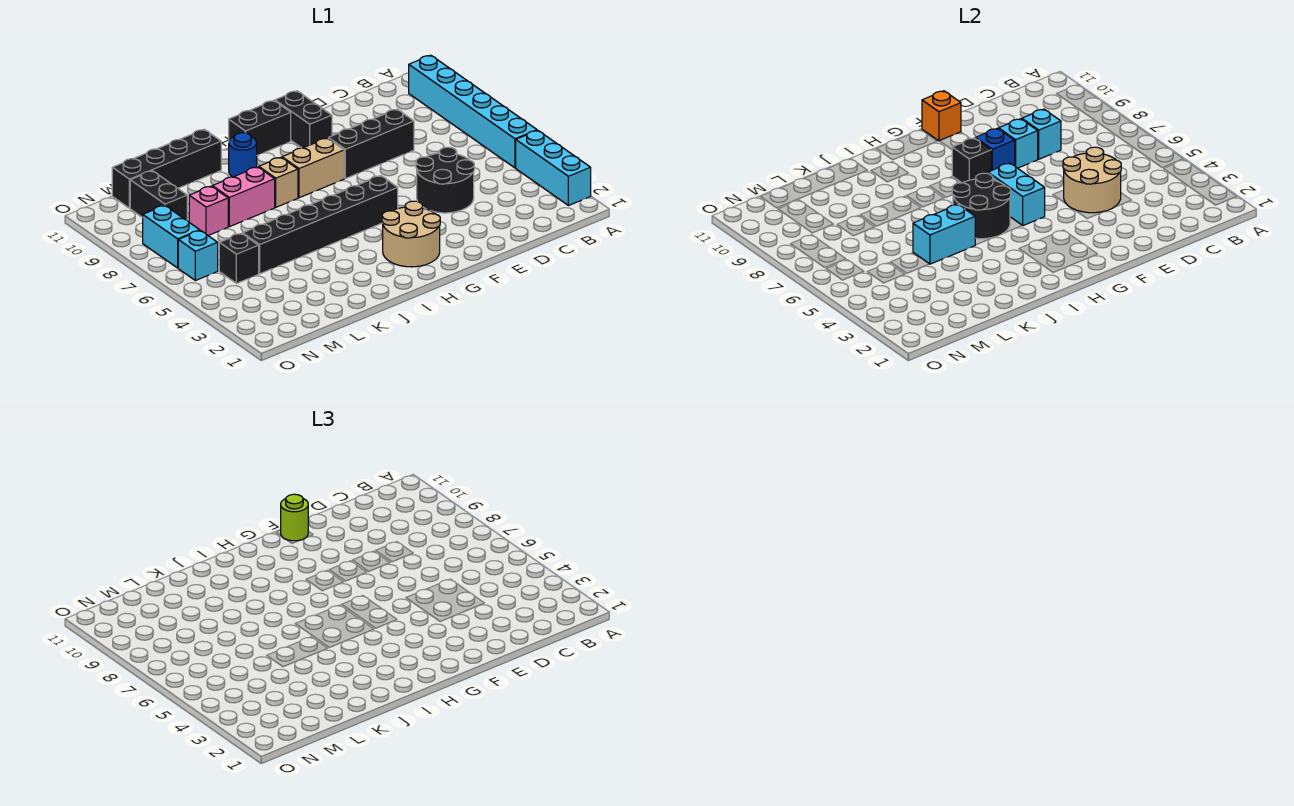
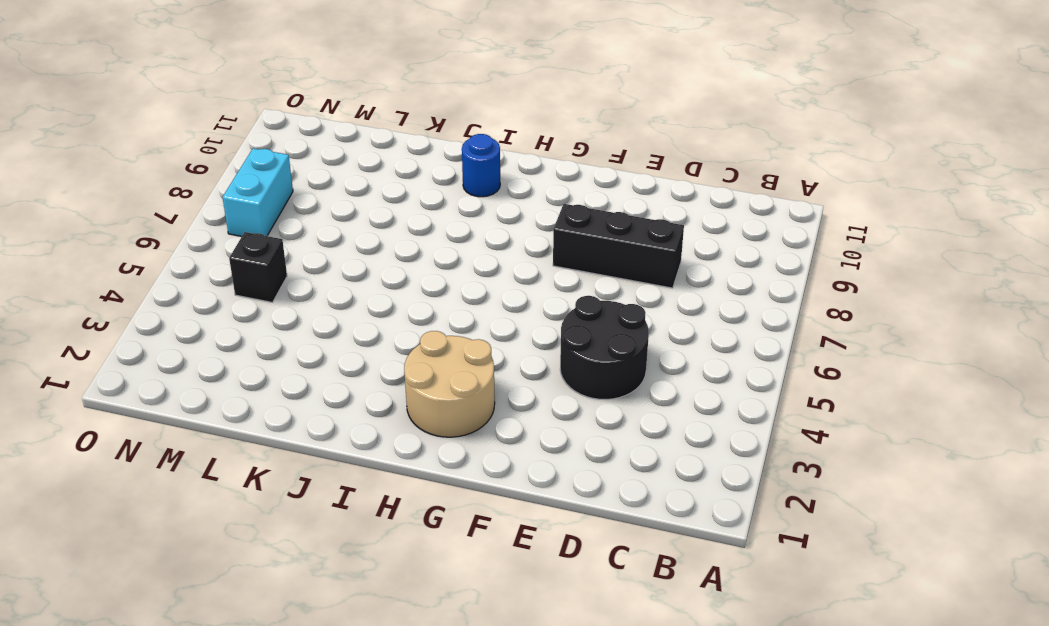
none -> cyan 1x3 brick [516,130,591,206]
none -> cyan 1x6 brick [409,55,537,168]
none -> black 1x2 brick [275,91,332,148]

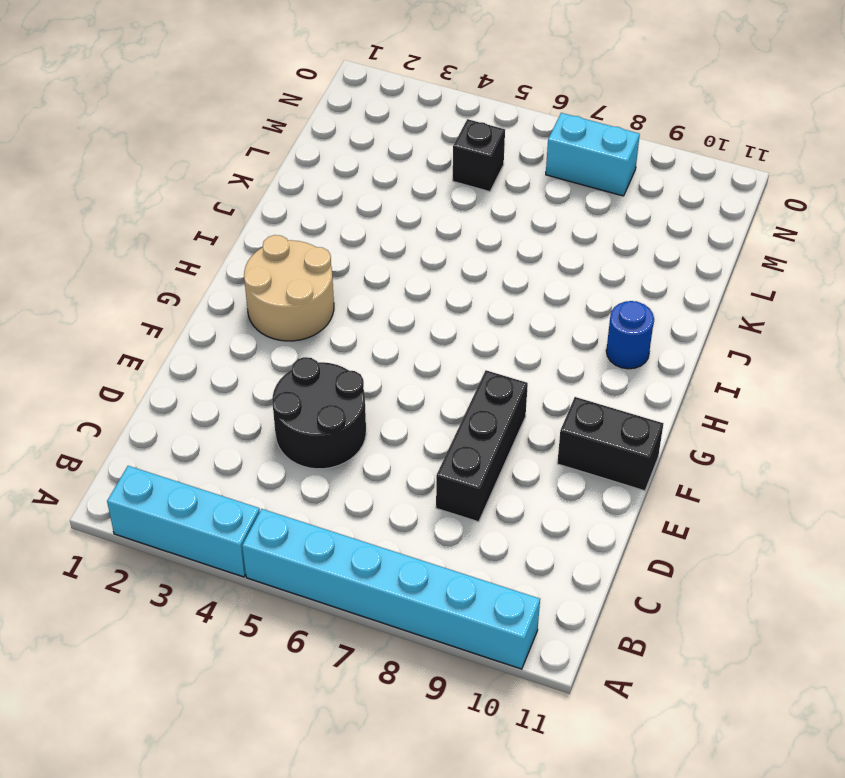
none -> black 1x6 brick [243,176,398,274]
none -> tan 1x2 brick [282,138,344,198]
none -> black 1x2 brick [229,100,291,155]

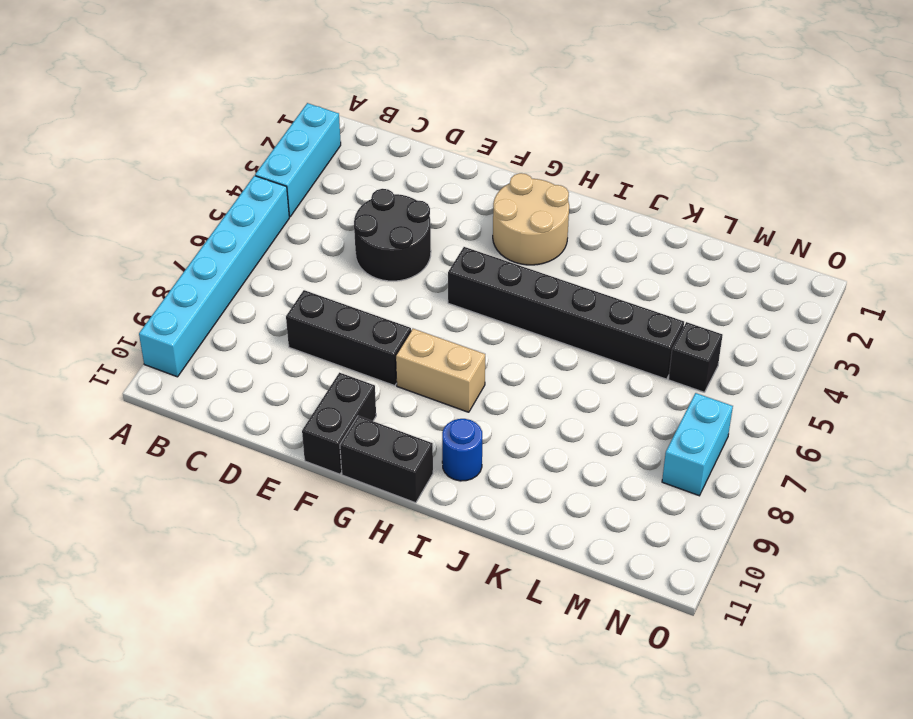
none -> tan 1x1 brick [259,157,298,207]
none -> pink 1x2 brick [212,167,275,227]
none -> black 1x4 brick [112,129,221,208]

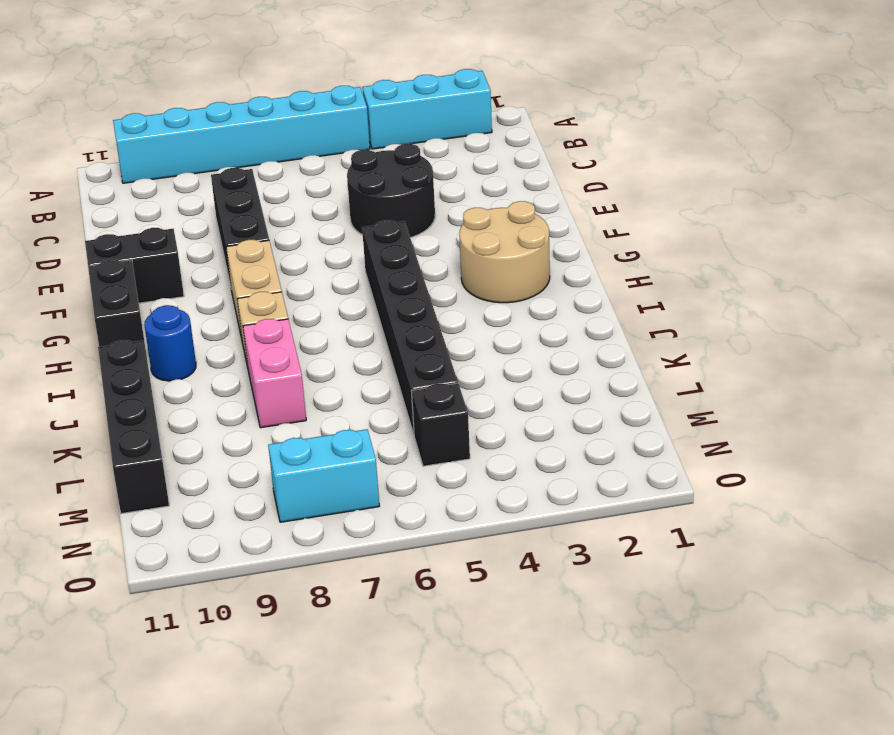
none -> pink 1x1 brick [189,186,228,235]
none -> black 1x2 brick [130,171,187,220]
none -> cyan 1x1 brick [178,231,218,281]

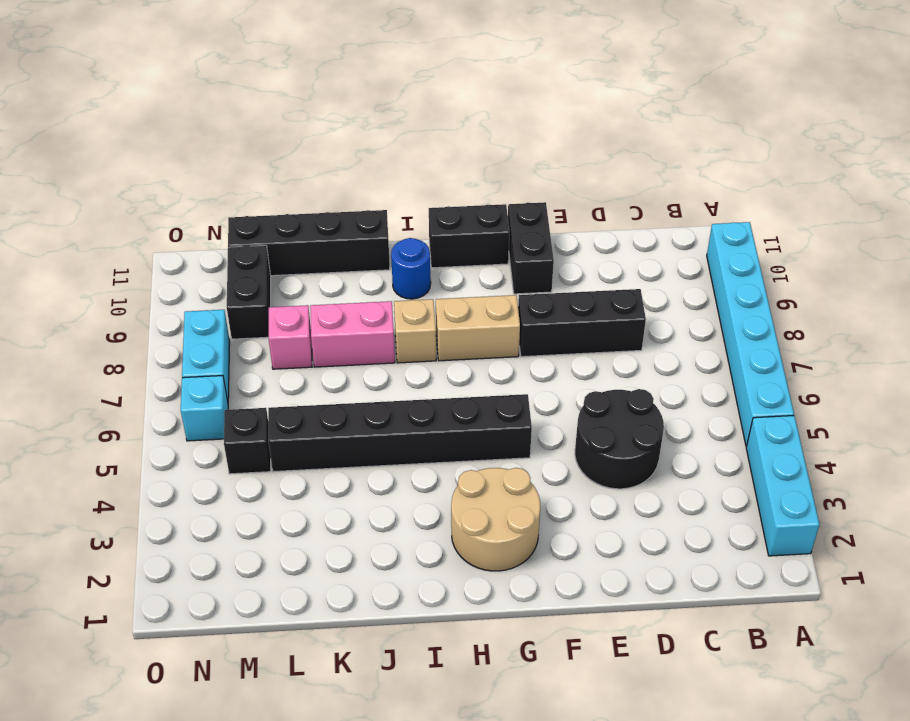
none -> tan 2x2 round brick [1063,147,1121,213]
none -> cyan 1x1 brick [1022,109,1061,159]
none -> cyan 1x1 brick [999,119,1038,168]

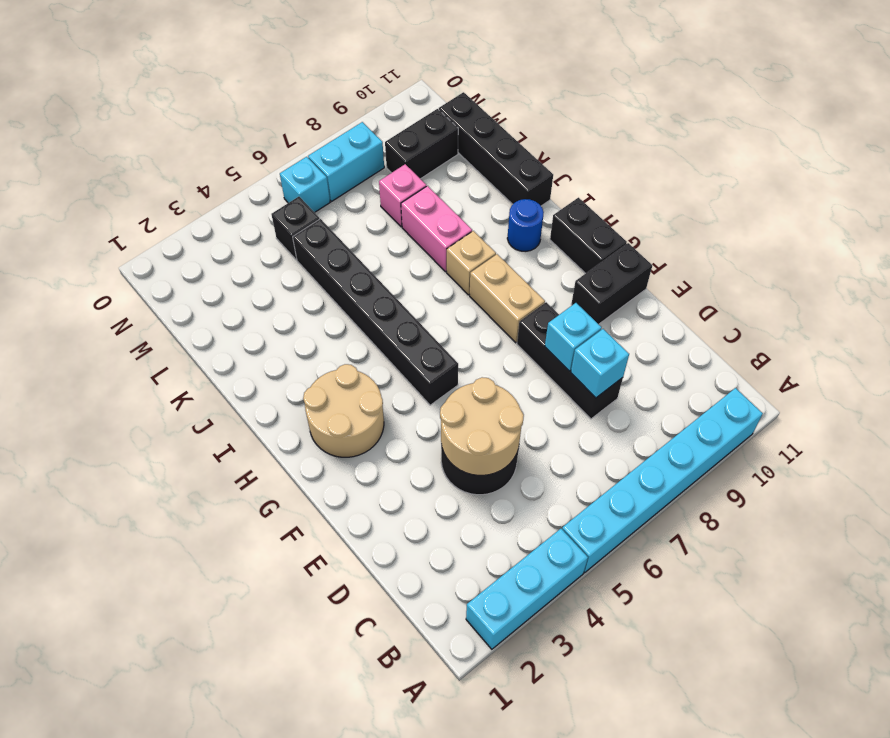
none -> blue 1x1 brick [975,128,1015,171]
none -> orange 1x1 brick [922,91,961,141]
none -> cyan 1x2 brick [988,163,1045,226]

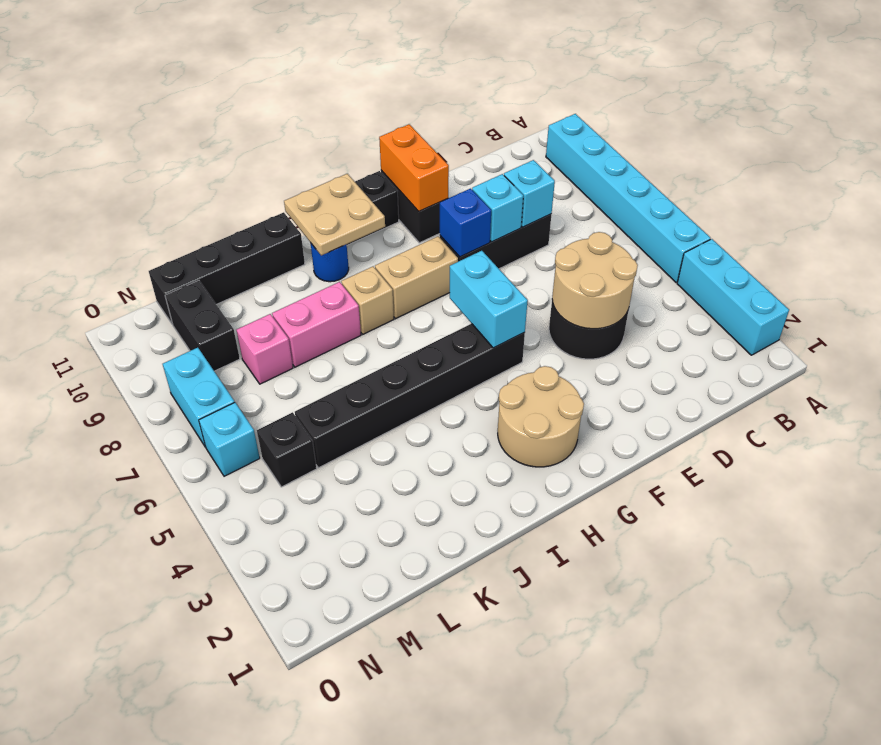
orange 1x2 brick [379,124,449,211] -> orange 1x1 brick [922,91,961,141]
tan 2x2 plate [284,174,385,255] -> none
none -> black 1x1 brick [952,138,991,183]
none -> black 2x2 round brick [952,173,1011,239]
none -> cyan 1x2 brick [913,205,975,264]

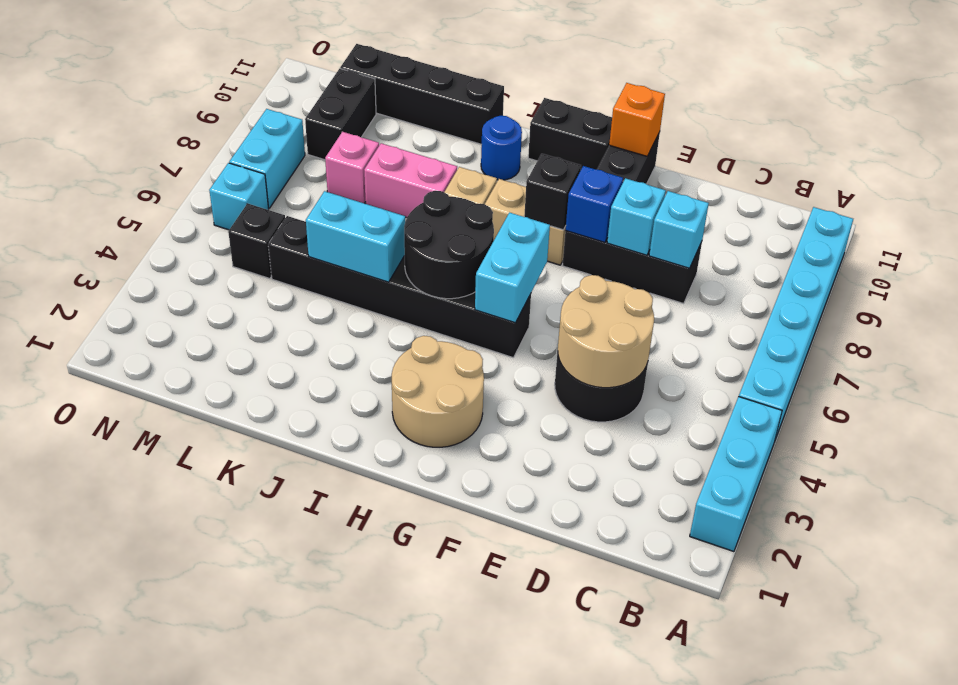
none -> lime 1x1 round brick [281,494,308,541]

